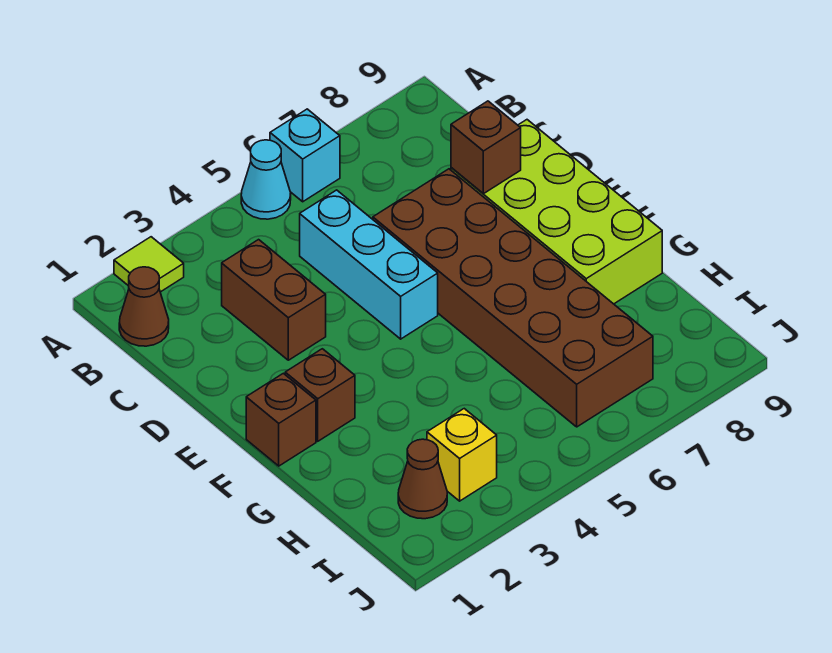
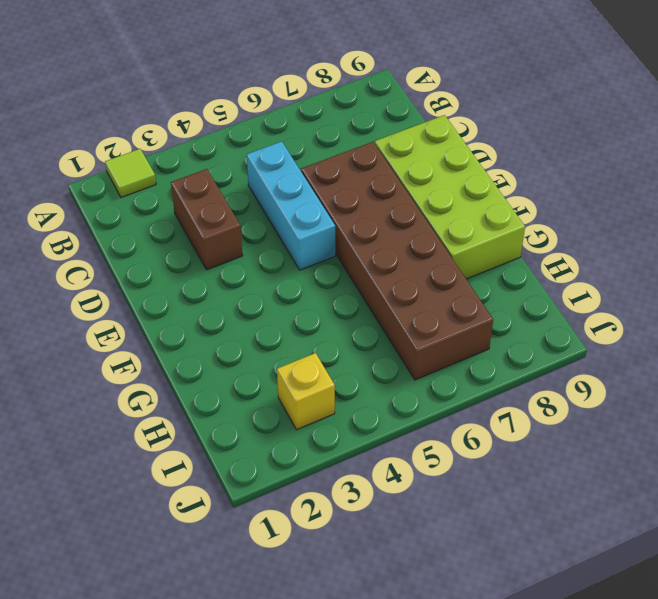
none -> cyan 1x1 cone [241,140,291,219]
none -> cyan 1x1 brick [270,109,340,202]
none -> brown 1x1 cone [119,267,169,346]

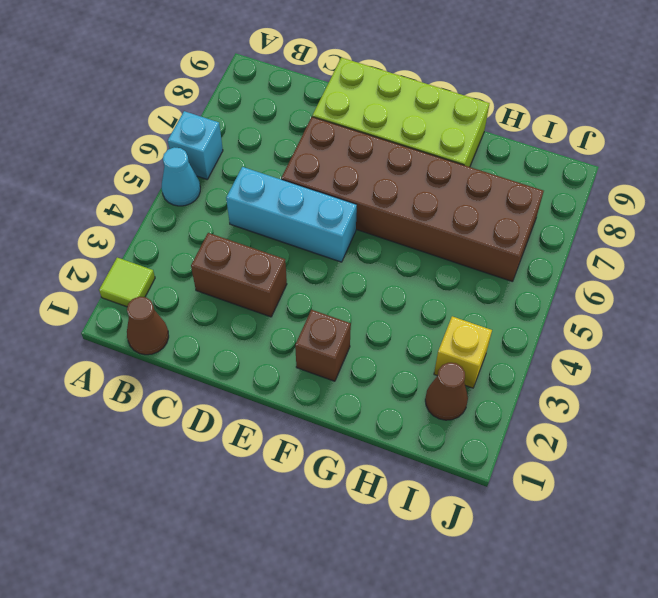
none -> brown 1x1 brick [246,373,316,466]
none -> brown 1x1 brick [451,101,521,194]

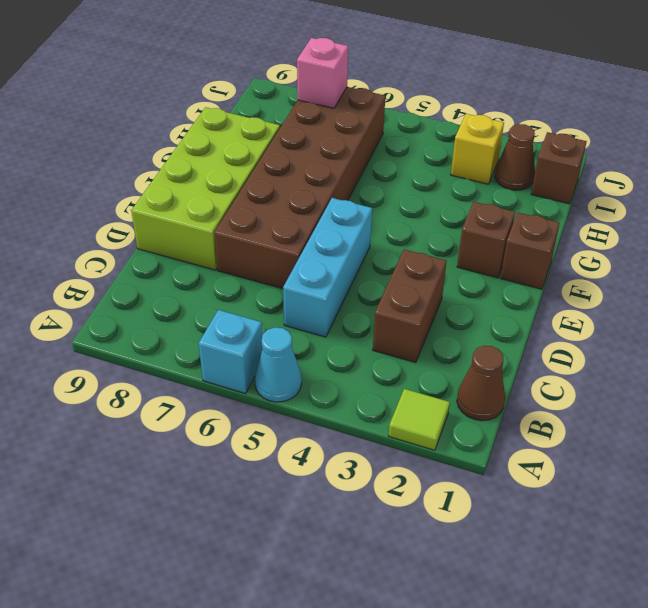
brown 1x1 brick [531,132,587,204] -> brown 1x1 brick moved to [451,101,521,194]
pink 1x1 brick [297,38,348,108] -> none

